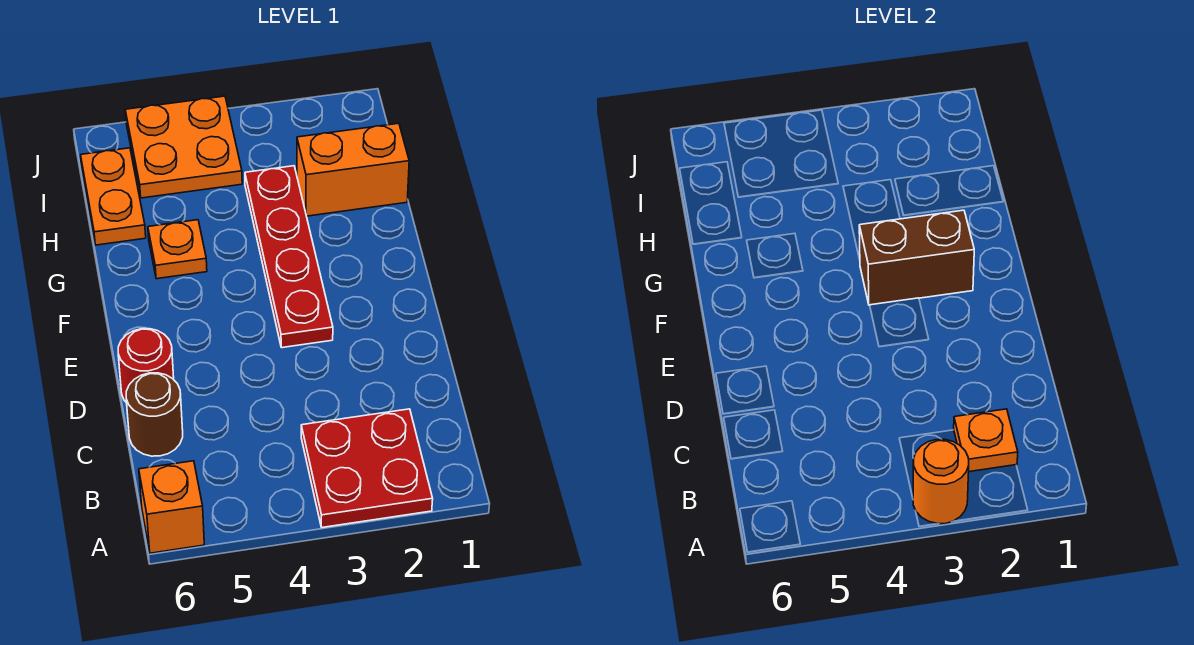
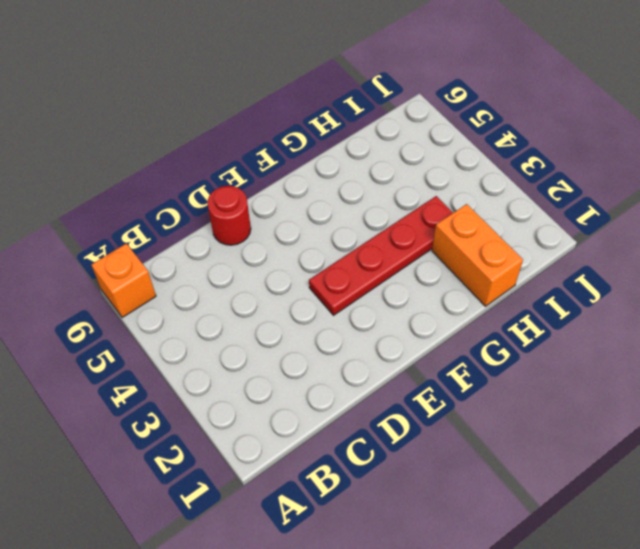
none -> red 2x2 plate [301,409,433,527]
none -> brown 1x1 round brick [126,373,183,456]
none -> orange 1x1 plate [148,220,207,279]

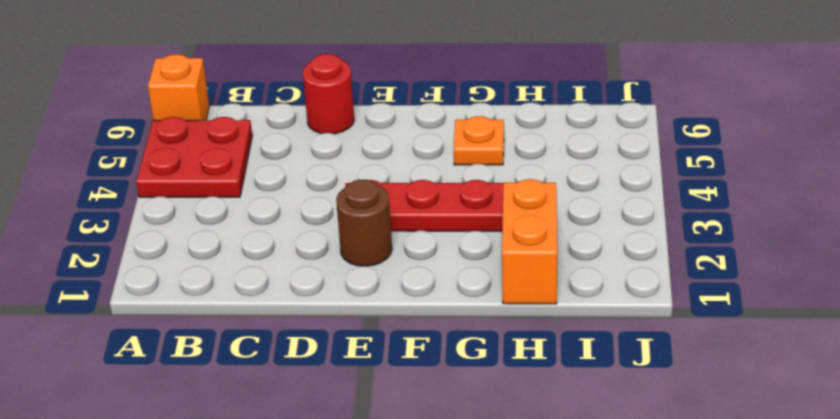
red 2x2 plate [136,117,252,197] -> red 2x2 plate moved to [301,409,433,527]
brown 1x1 round brick [336,180,392,266] -> brown 1x1 round brick moved to [126,373,183,456]
none -> orange 1x2 plate [81,148,146,245]
none -> orange 2x2 plate [125,96,242,198]
none -> orange 1x1 round brick [913,439,969,524]

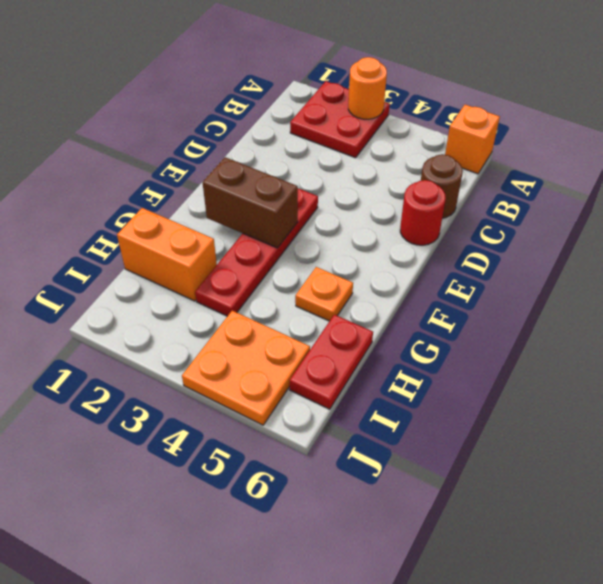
red 1x2 plate [290,315,373,409] -> orange 1x2 plate [81,148,146,245]
none -> orange 1x1 plate [954,409,1018,472]

